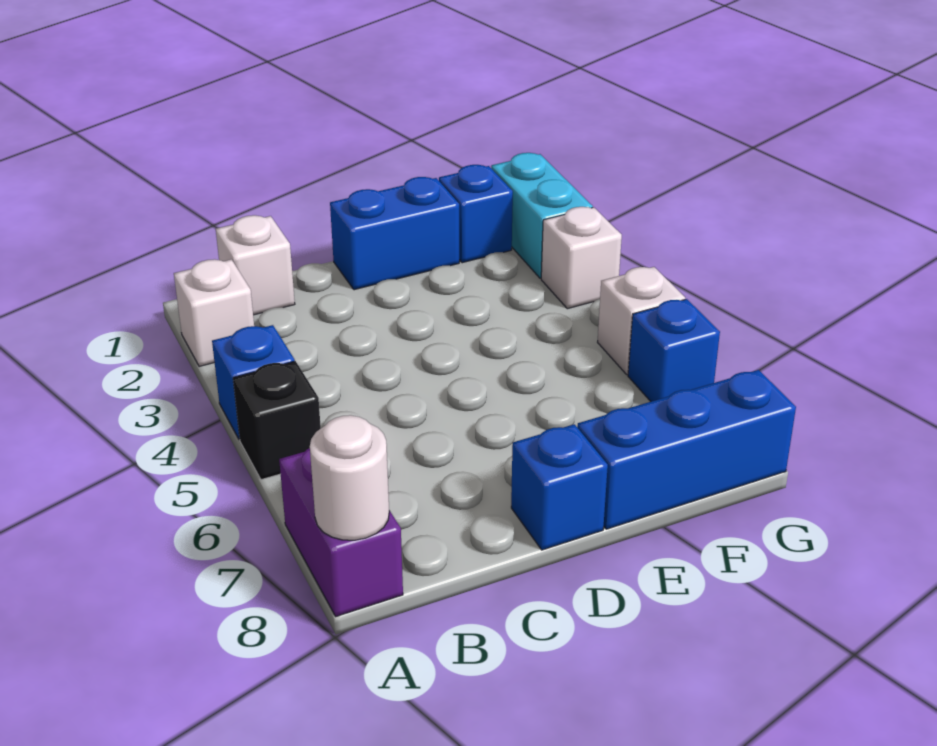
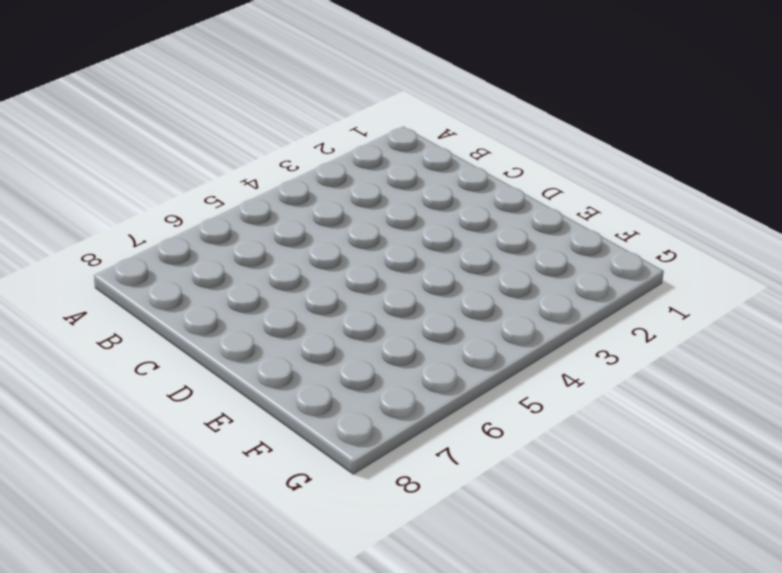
none -> white 1x1 brick [174,259,254,367]
none -> blue 1x1 brick [212,325,295,440]
none -> black 1x1 brick [233,361,321,480]

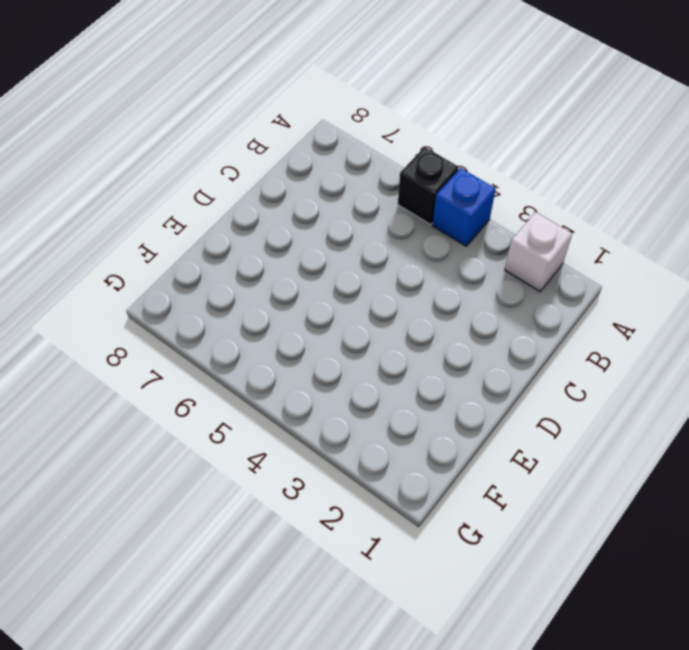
none -> purple 1x2 brick [279,448,403,616]
none -> white 1x1 brick [216,215,295,315]
none -> blue 1x2 brick [330,177,459,290]

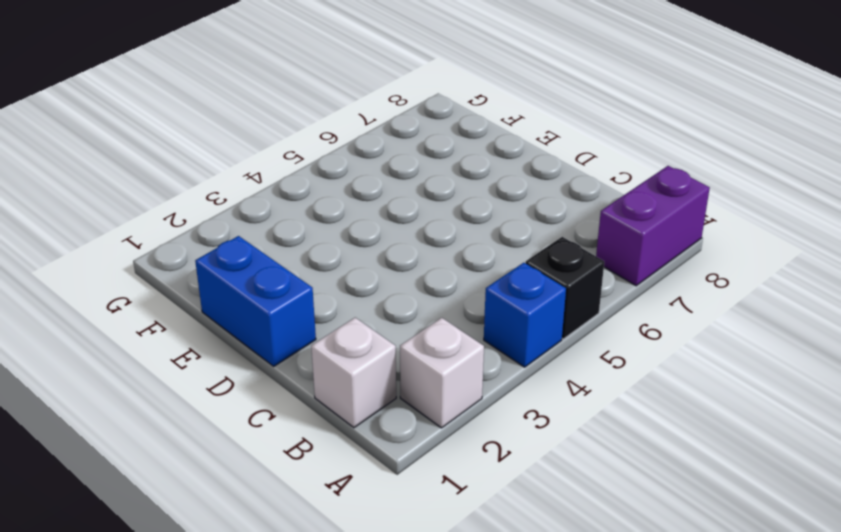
none -> blue 1x1 brick [511,424,608,550]
none -> blue 1x3 brick [577,370,796,529]
none -> blue 1x1 brick [439,165,513,263]

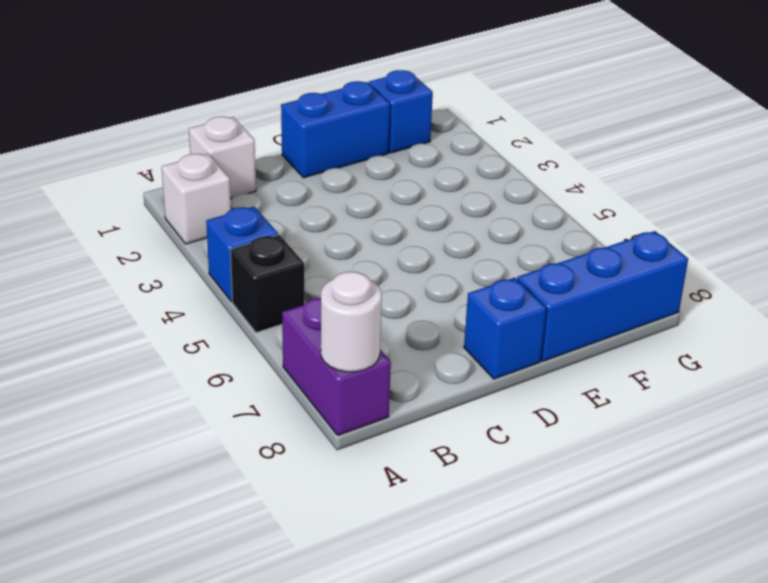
none -> cyan 1x2 brick [491,153,593,278]
none -> white 1x1 brick [541,207,622,309]
none -> white 1x1 brick [598,267,685,375]

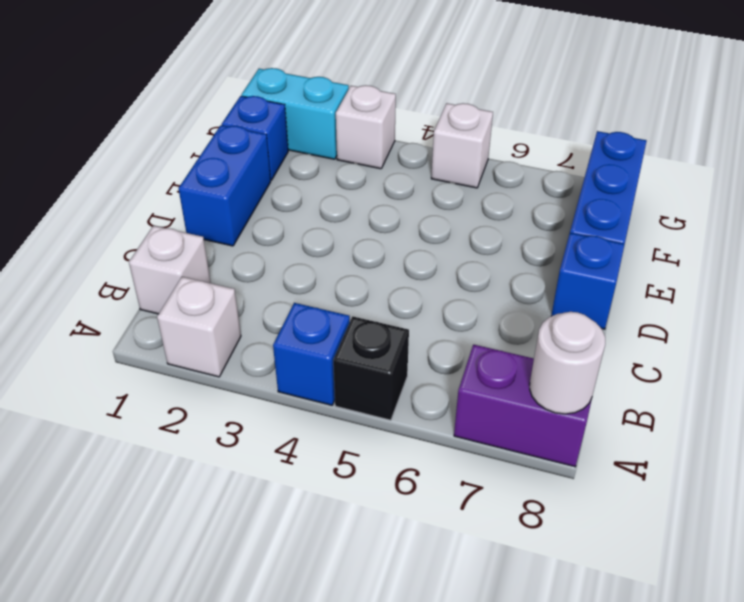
none -> blue 1x1 brick [628,299,720,401]

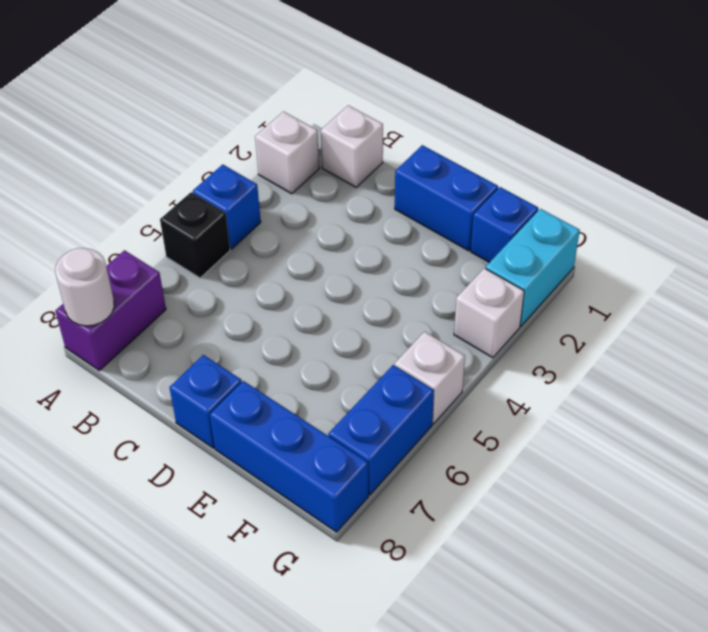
blue 1x2 brick [328,365,434,495] -> blue 1x1 brick [628,299,720,401]

